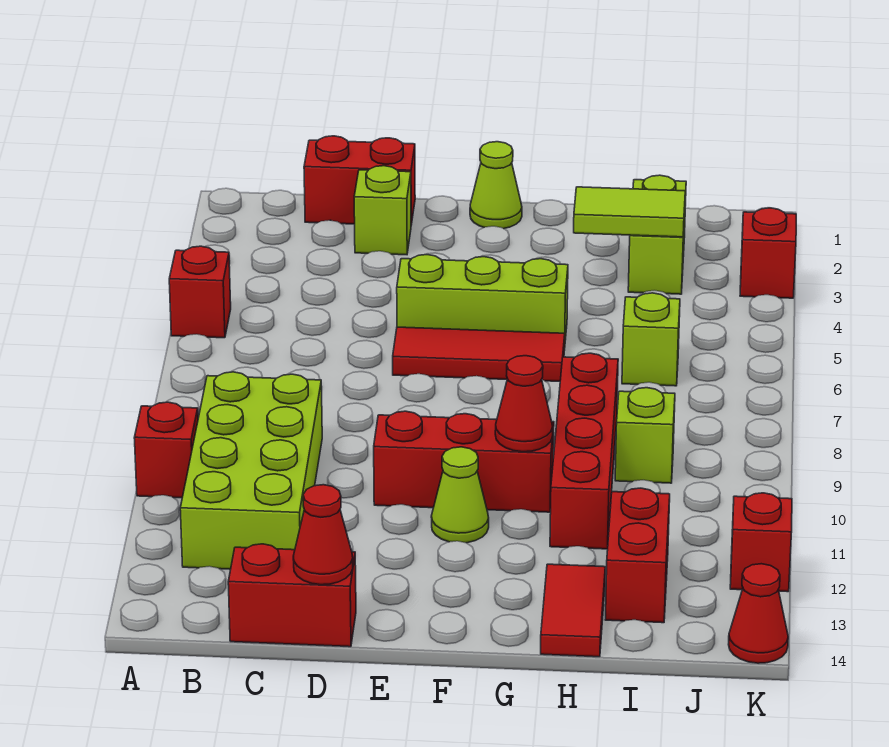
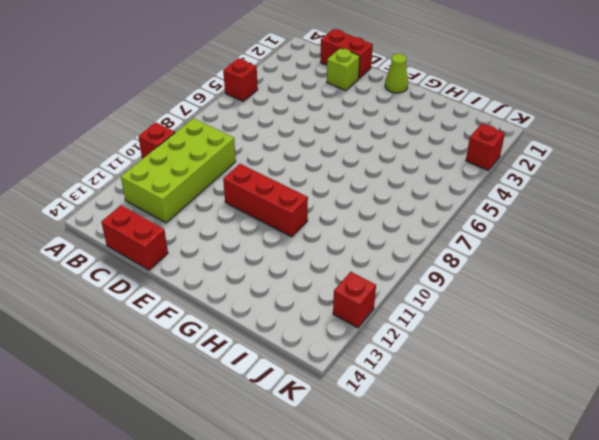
none -> lime 1x3 brick [397,255,568,350]
none -> red 1x3 tile [393,327,565,381]
none -> lime 1x1 cone [431,447,489,543]

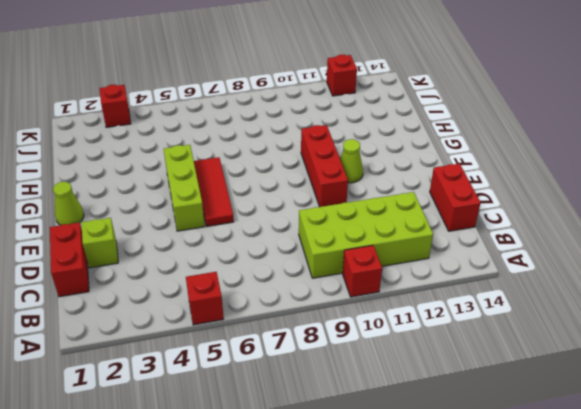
none -> red 1x4 brick [550,353,618,549]
none -> red 1x2 tile [541,564,605,657]
none -> lime 1x2 brick [628,175,686,294]

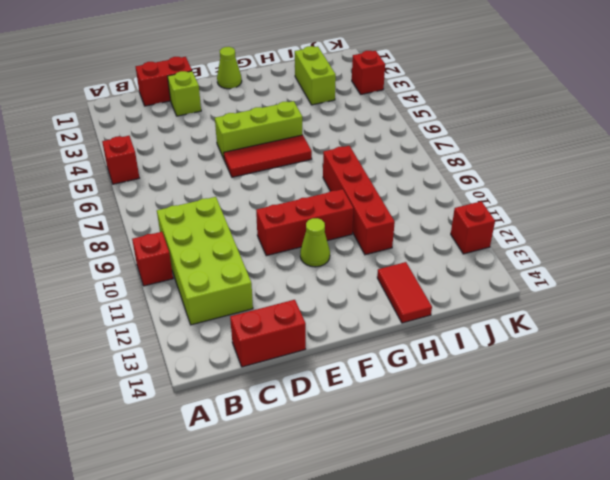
none -> lime 1x1 brick [622,293,680,386]
none -> lime 1x1 brick [615,388,675,483]
none -> red 1x2 brick [605,488,670,623]

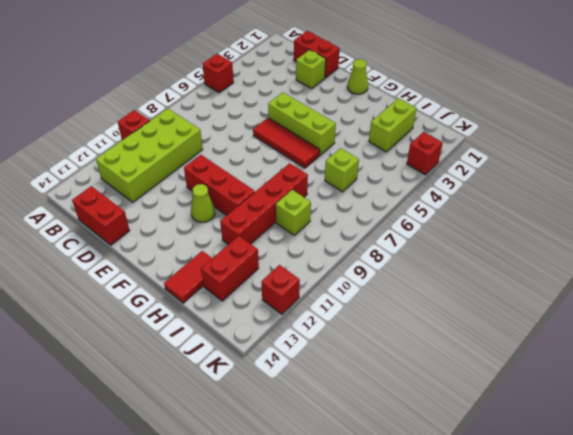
none -> red 1x1 cone [729,564,788,663]
none -> red 1x1 cone [293,485,353,585]
none -> red 1x1 cone [495,356,553,452]

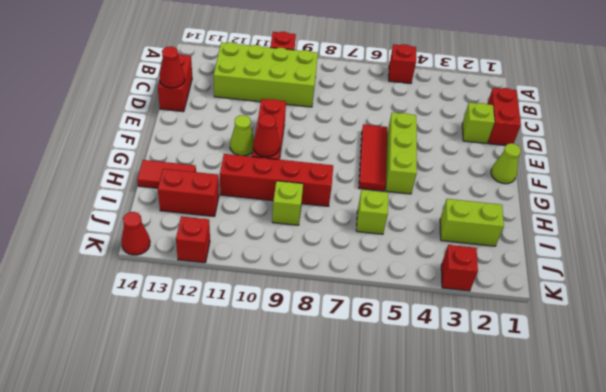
none -> lime 1x2 tile [574,187,685,237]

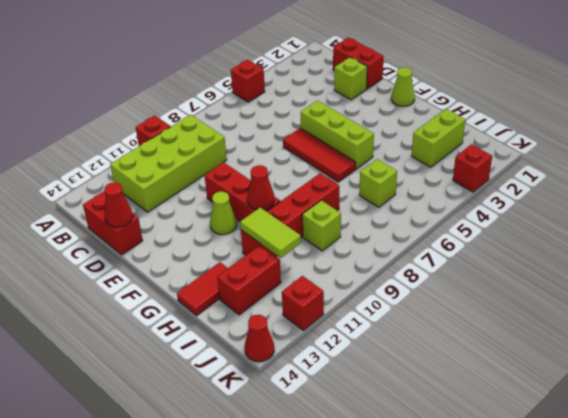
lime 1x2 tile [240,208,301,258] -> lime 1x2 tile moved to [574,187,685,237]

